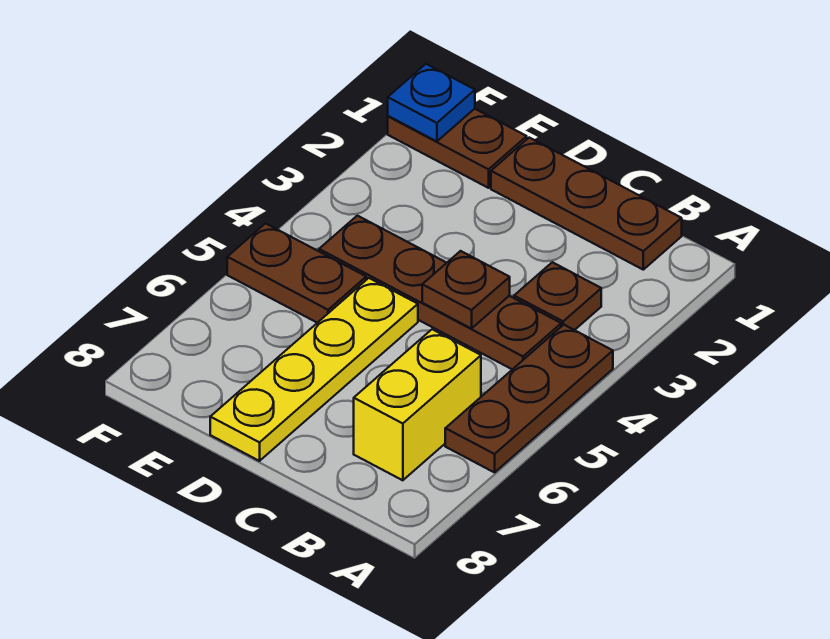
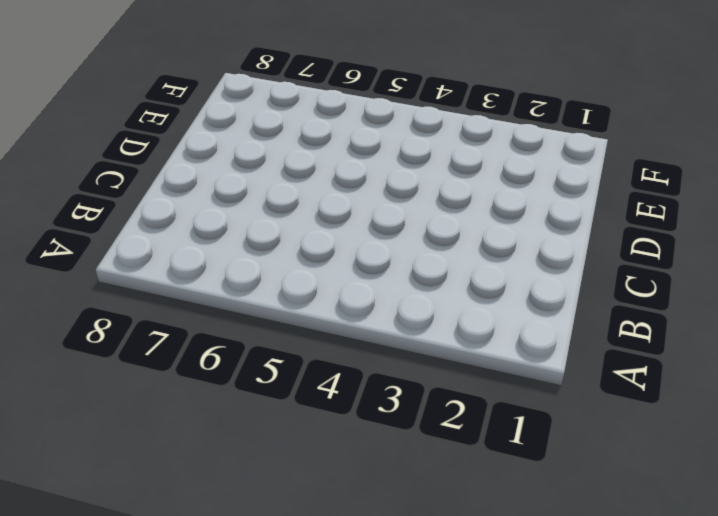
none -> brown 1x3 plate [445,325,613,472]
none -> brown 1x3 plate [491,138,682,270]

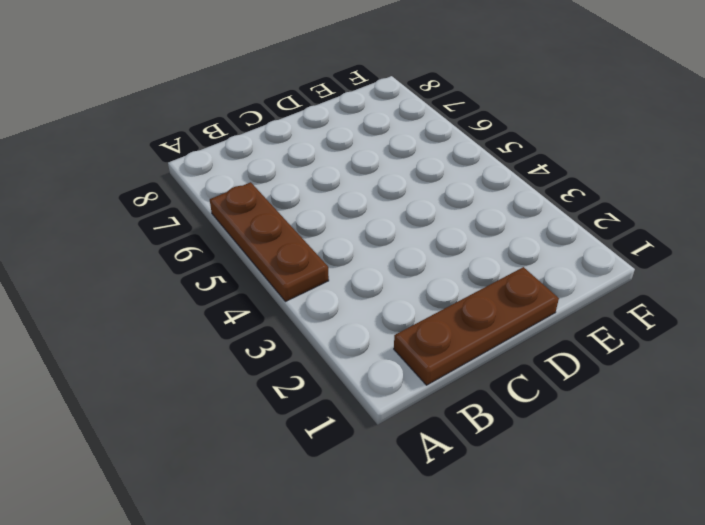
none -> brown 1x1 plate [514,262,601,330]
none -> brown 1x4 plate [319,216,561,369]

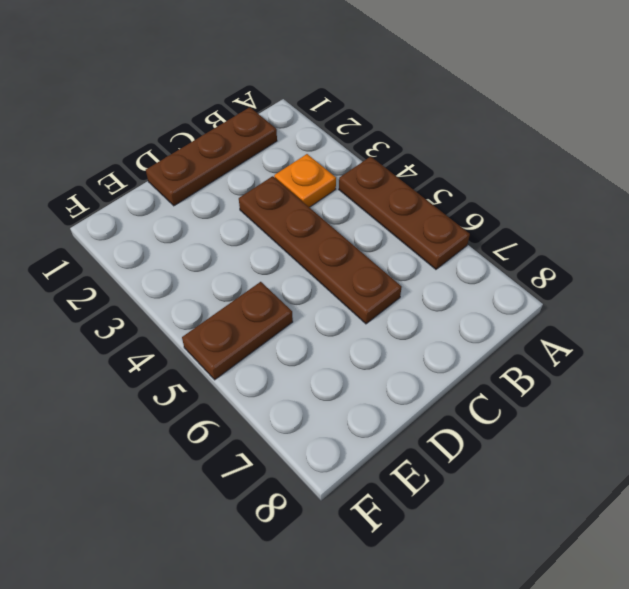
orange 1x1 plate [274,154,336,207] -> brown 1x1 plate [514,262,601,330]
brown 1x4 plate [239,176,402,324] -> brown 1x4 plate turned to [319,216,561,369]
none -> yellow 1x2 brick [354,329,481,480]
none -> yellow 1x4 plate [210,278,418,461]

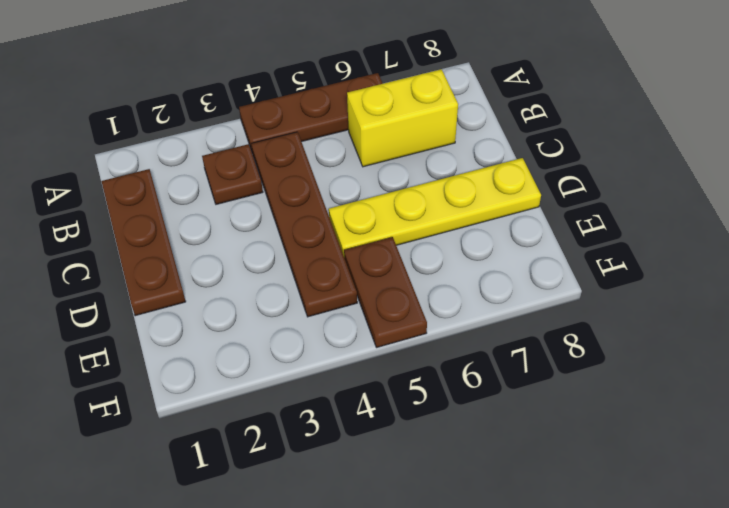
none -> brown 1x2 plate [388,109,527,188]
none -> brown 1x1 plate [422,251,510,329]

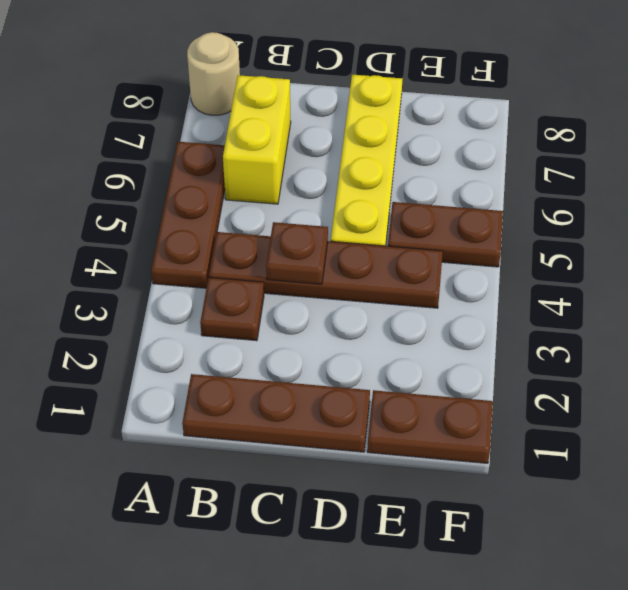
tan 1x1 round brick [187,32,240,115] -> none
none -> blue 1x1 plate [388,64,475,141]

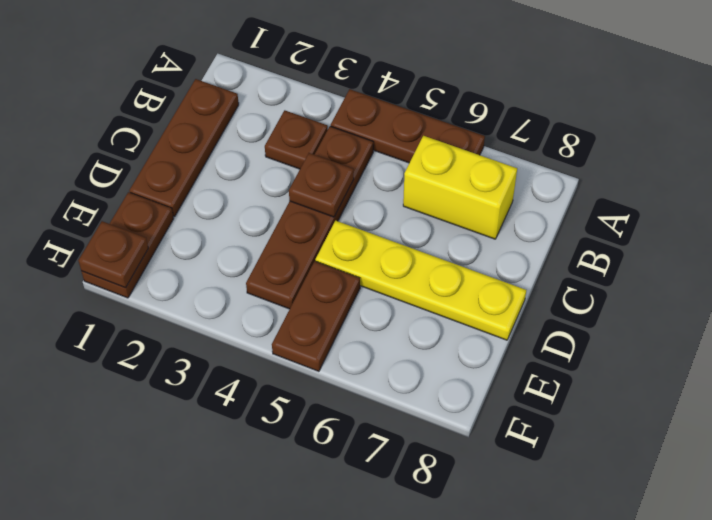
brown 1x1 plate [78,221,148,288] -> blue 1x1 plate [388,64,475,141]

